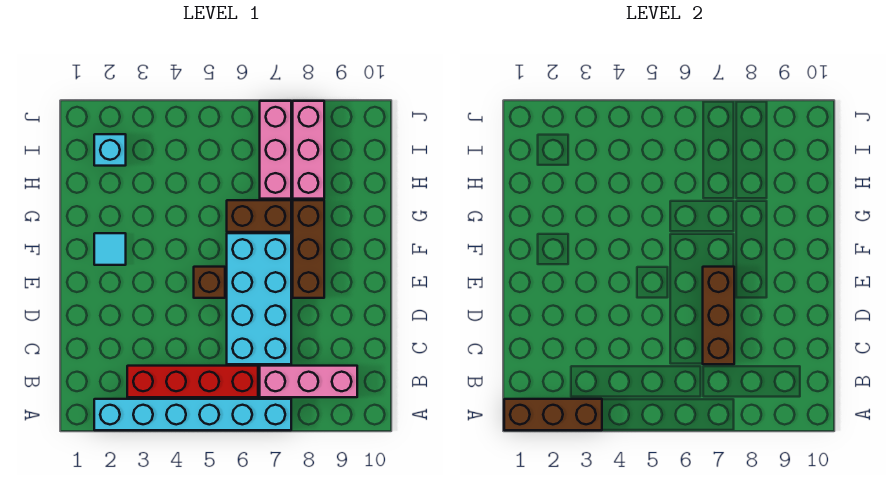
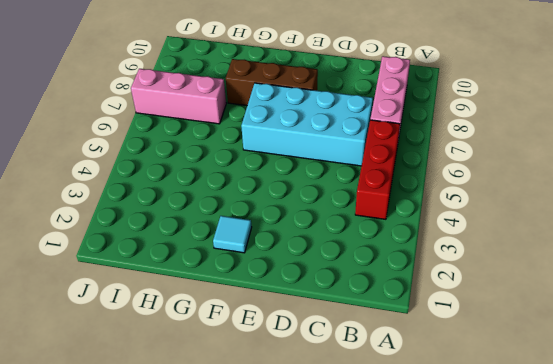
red 1x3 brick [355,120,400,219] -> red 1x4 brick [127,366,258,397]
none -> cyan 1x6 brick [94,399,291,430]
none -> brown 1x1 brick [194,267,225,298]
none -> brown 1x2 brick [227,200,291,232]

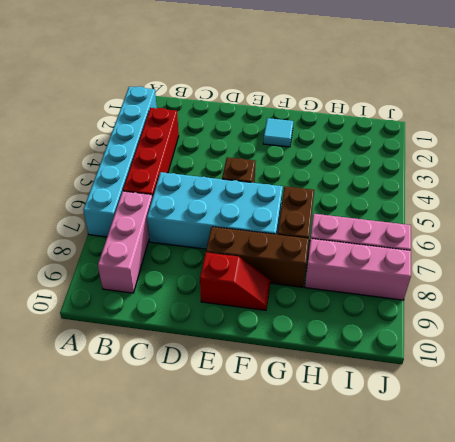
red 1x2 slope [200,252,270,310] -> none
none -> cyan 1x1 brick [94,134,126,166]
none -> brown 1x3 brick [504,399,602,430]
none -> brown 1x3 brick [703,267,734,364]

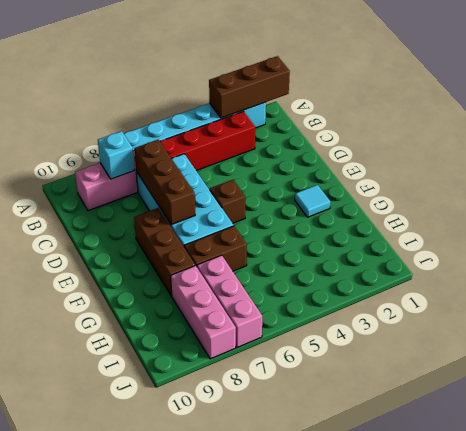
cyan 1x1 brick [98,131,134,179] -> cyan 1x1 brick moved to [94,134,126,166]

